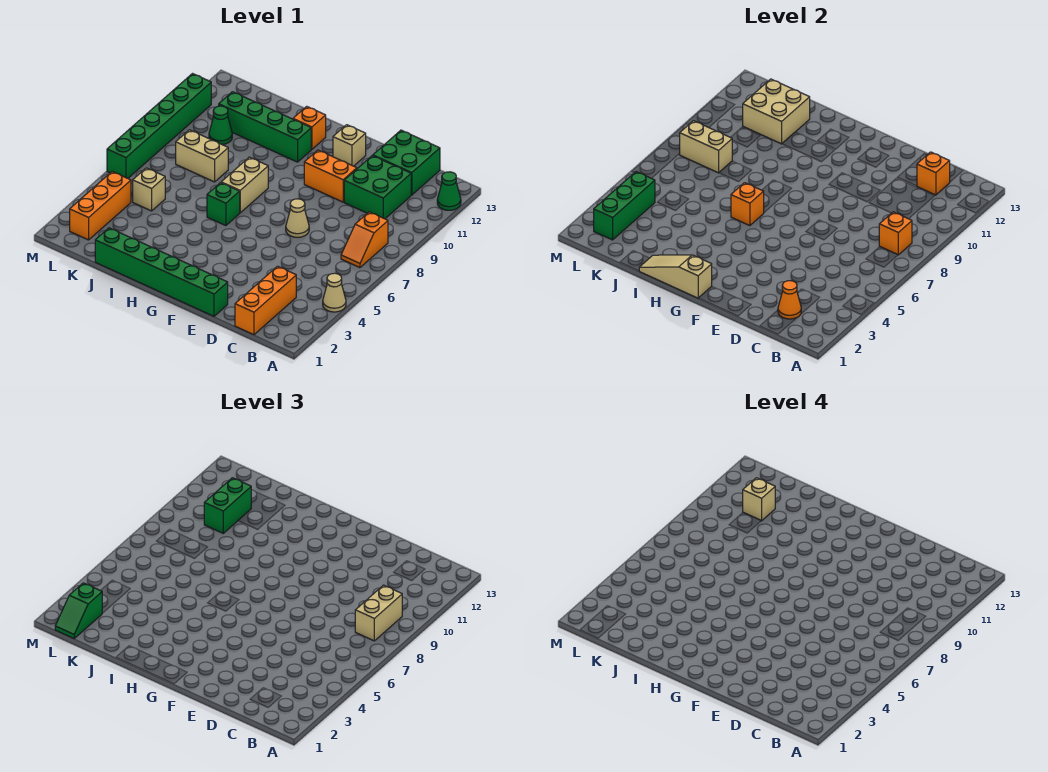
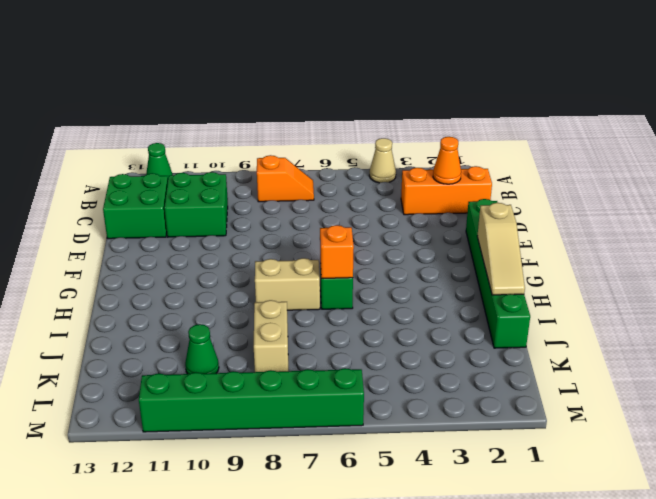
none -> tan 1x1 cone [286,199,309,237]
none -> orange 1x2 brick [304,150,357,202]
none -> tan 1x1 brick [333,125,366,166]
none -> green 1x4 brick [219,92,311,162]

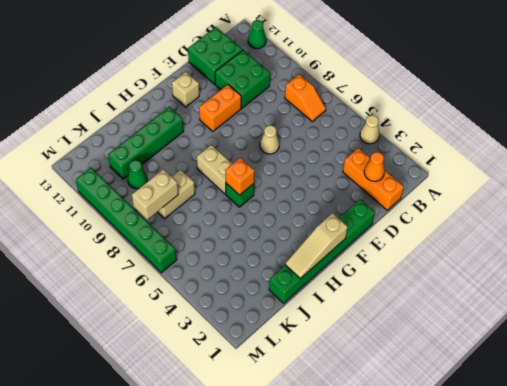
none -> orange 1x1 brick [293,106,326,149]
none -> tan 1x1 brick [133,168,165,211]
none -> orange 1x3 brick [70,172,131,240]
none -> orange 1x1 brick [879,212,912,255]

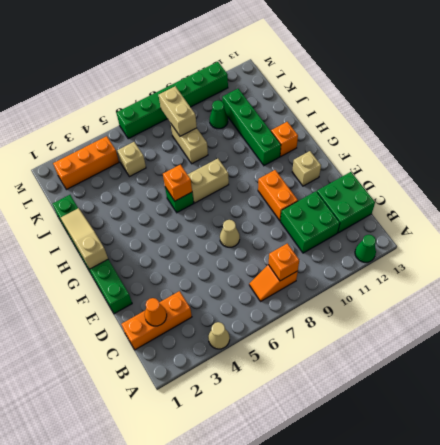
none -> orange 1x1 brick [917,152,950,195]
none -> tan 2x2 brick [743,79,810,144]
none -> green 1x3 brick [594,172,655,240]
none -> tan 1x2 brick [355,585,402,641]

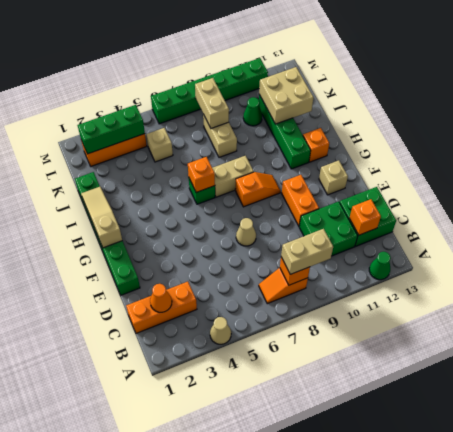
orange 1x2 slope [235,172,280,207] -> none
none -> green 1x2 brick [204,478,251,533]
none -> green 1x2 slope [55,583,102,638]
none -> tan 1x1 brick [743,478,775,521]

